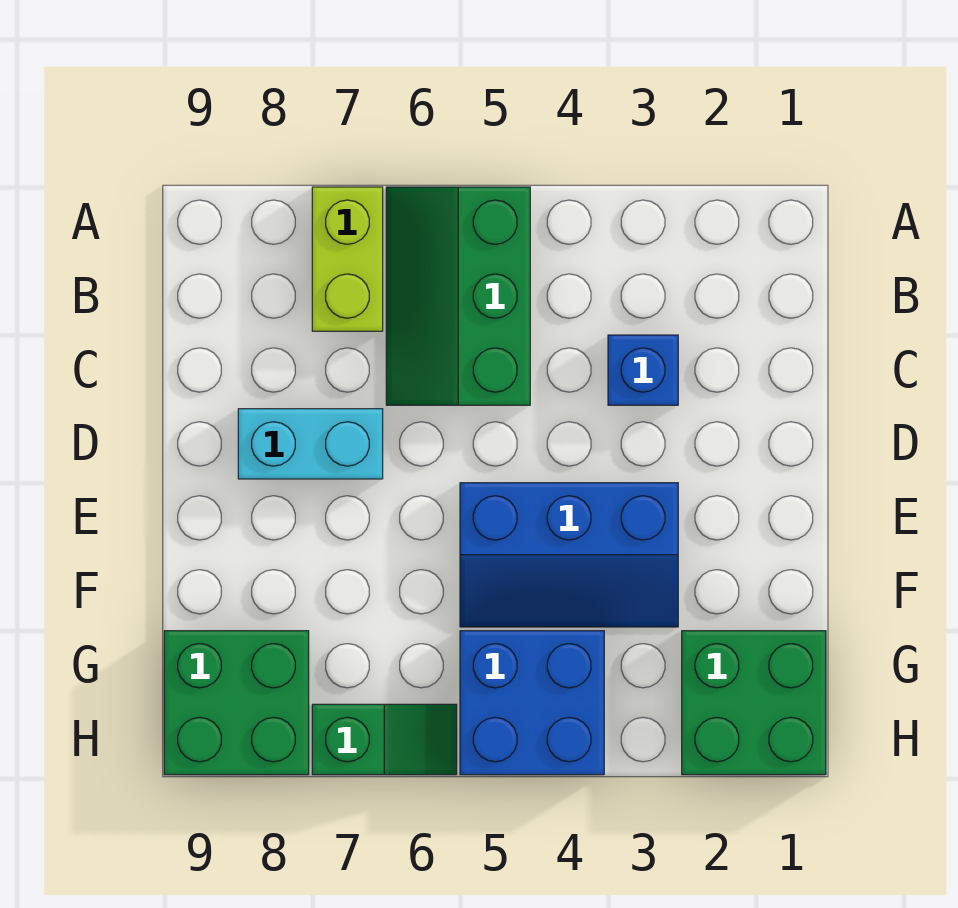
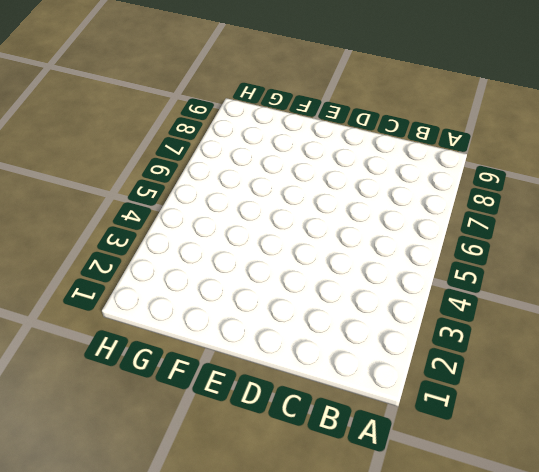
none -> green 2x3 slope [386,187,530,405]
none -> lime 1x2 brick [312,187,383,331]

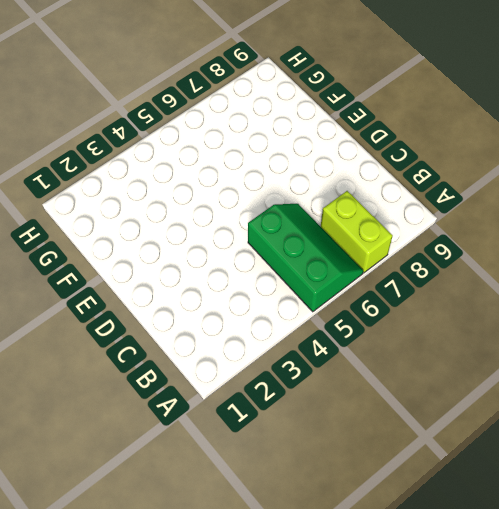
none -> blue 1x1 brick [608,335,678,405]
none -> cyan 1x2 brick [238,409,383,479]

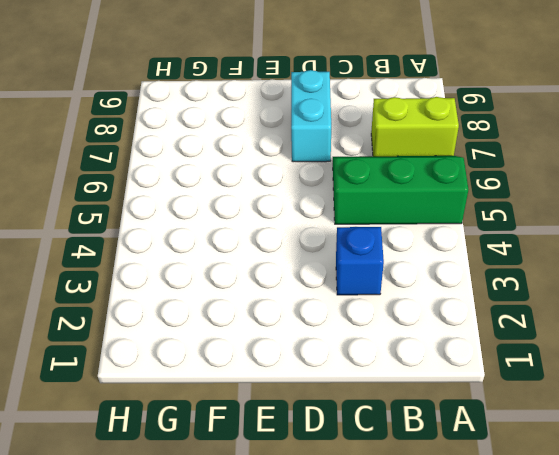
none -> blue 2x3 slope [460,483,678,627]
none -> green 2x2 brick [682,631,826,775]

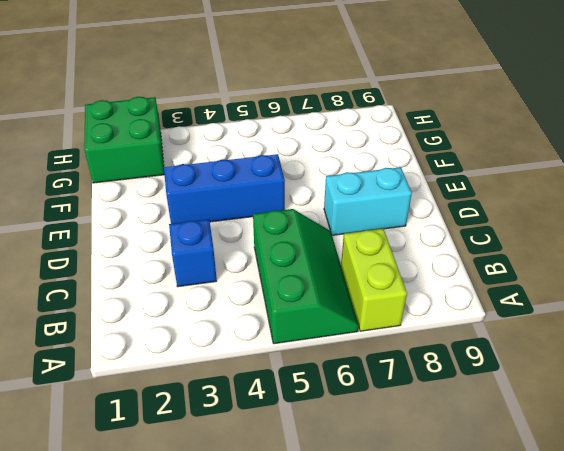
none -> blue 2x2 brick [460,631,604,775]
none -> green 2x2 brick [164,631,309,775]

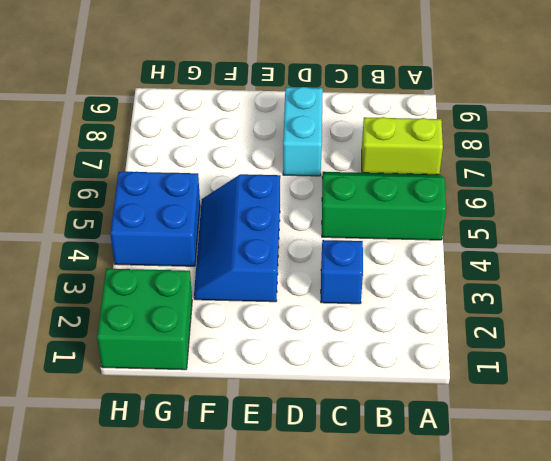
none -> green 2x2 brick [164,631,309,775]
none -> green 1x2 slope [312,704,457,775]

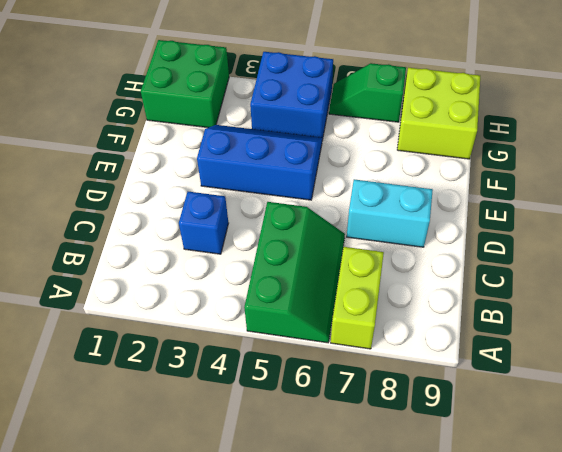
lime 2x2 brick [397,68,480,159] -> green 2x2 brick [164,631,309,775]

